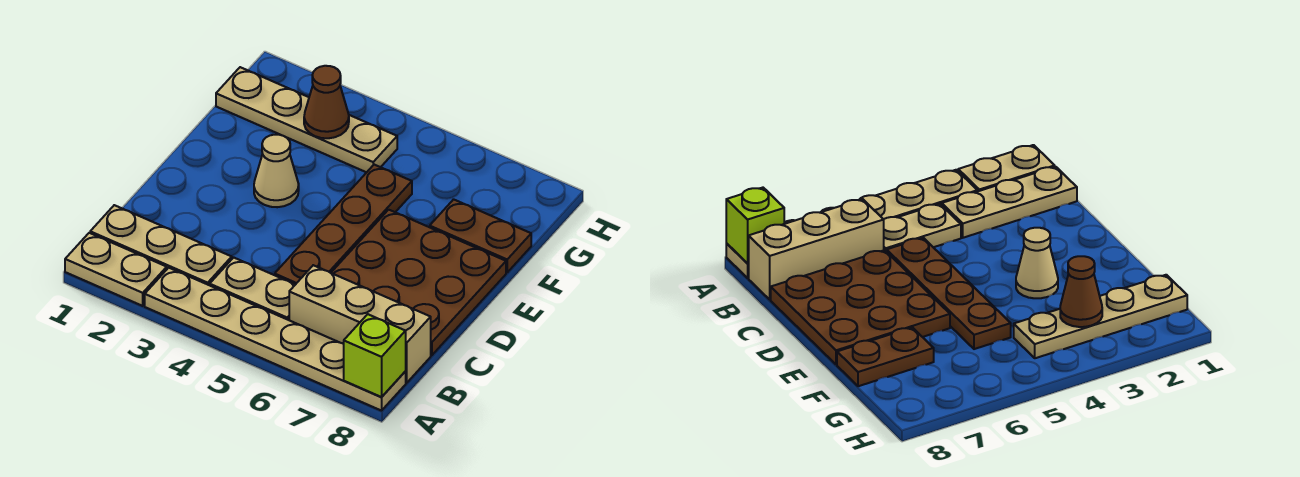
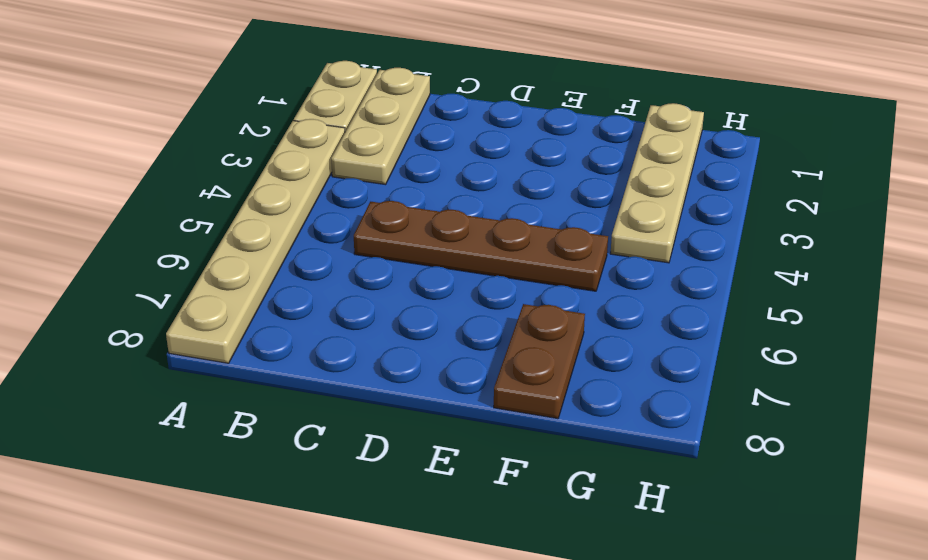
none -> tan 1x2 plate [210,258,295,320]
none -> tan 1x3 brick [289,265,431,383]
none -> brown 3x3 plate [331,210,506,355]

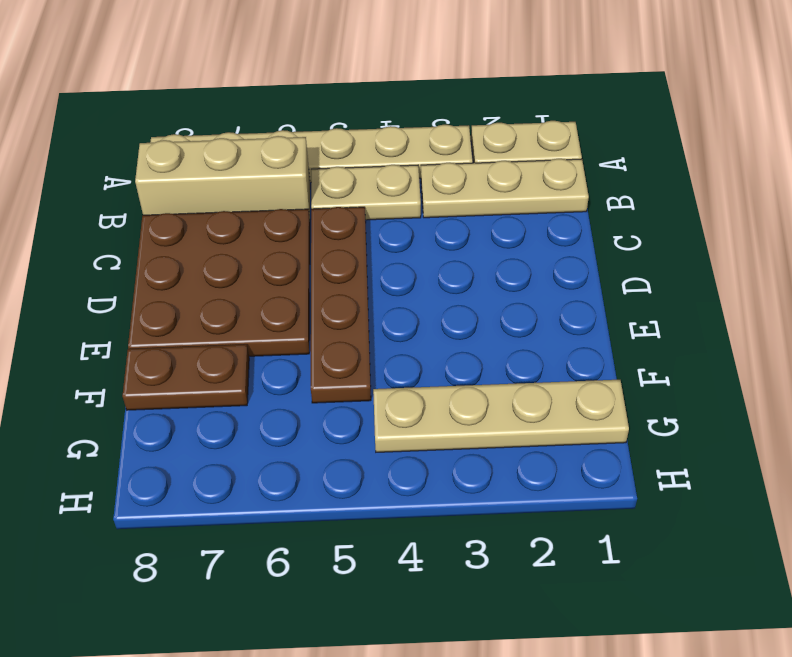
none -> tan 1x1 cone [254,135,299,207]
none -> lime 1x1 brick [344,314,406,397]
none -> brown 1x1 cone [304,66,349,138]

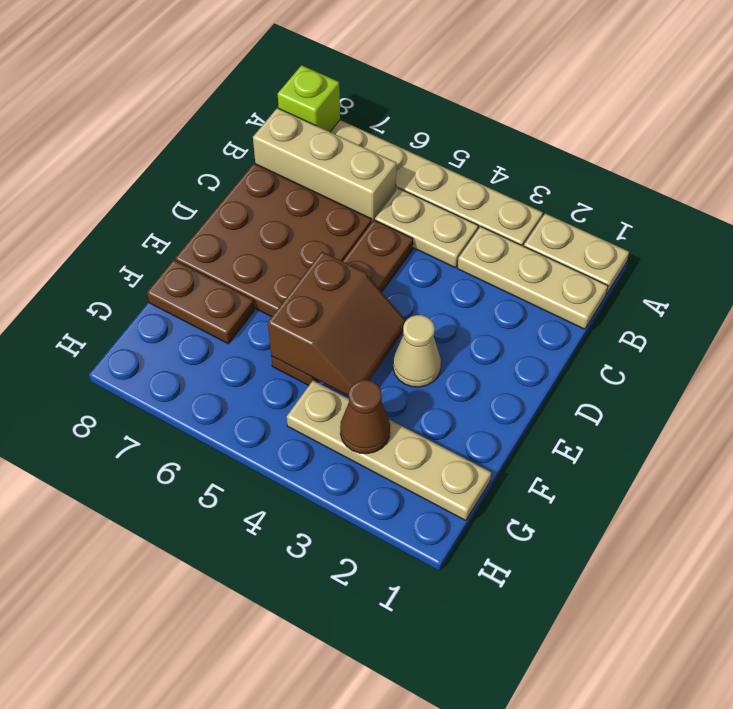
brown 2x2 slope [268,252,406,396] -> none

